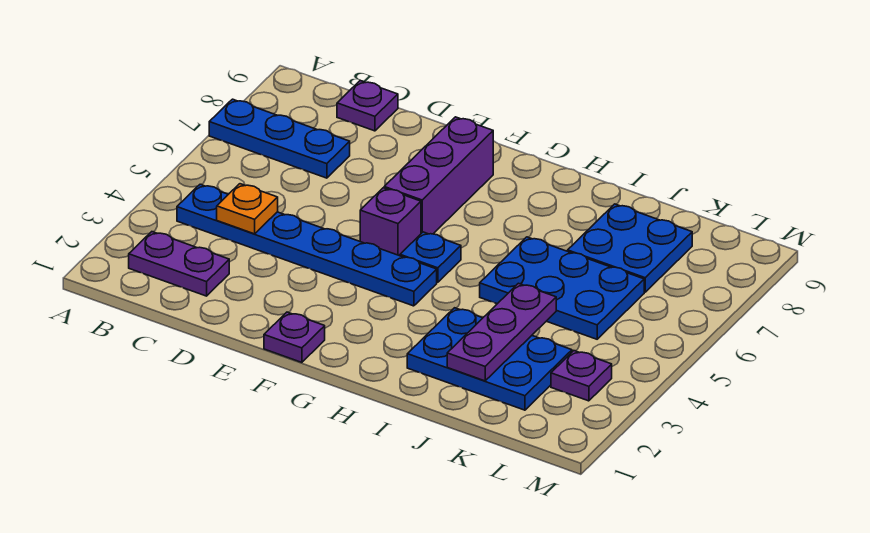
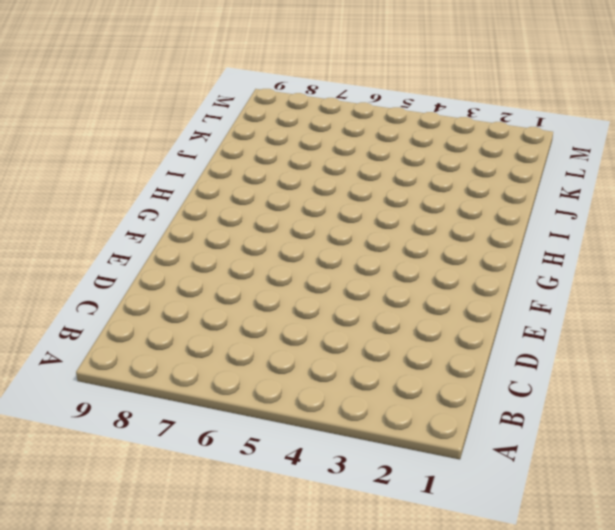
none -> blue 1x3 plate [209,99,350,178]
none -> purple 1x2 plate [129,232,229,296]
none -> blue 1x6 plate [177,184,437,306]

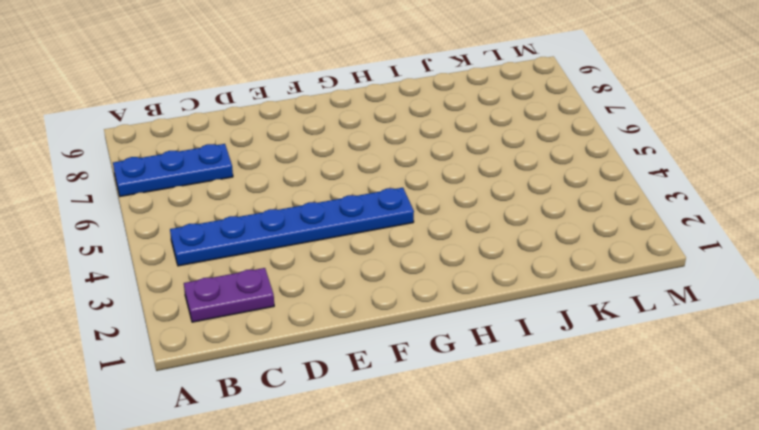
none -> purple 1x1 plate [337,81,398,131]
none -> purple 1x1 plate [264,312,325,362]
none -> purple 1x1 brick [360,188,421,256]

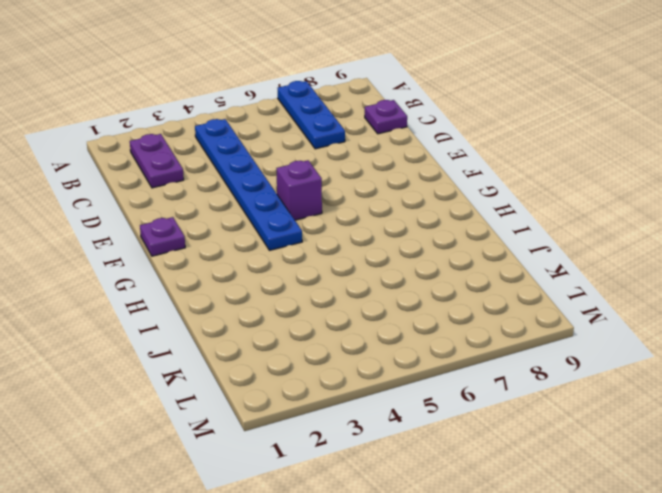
none -> purple 1x3 brick [384,117,493,234]
none -> blue 1x1 plate [400,232,461,282]
none -> blue 2x3 plate [407,308,572,410]

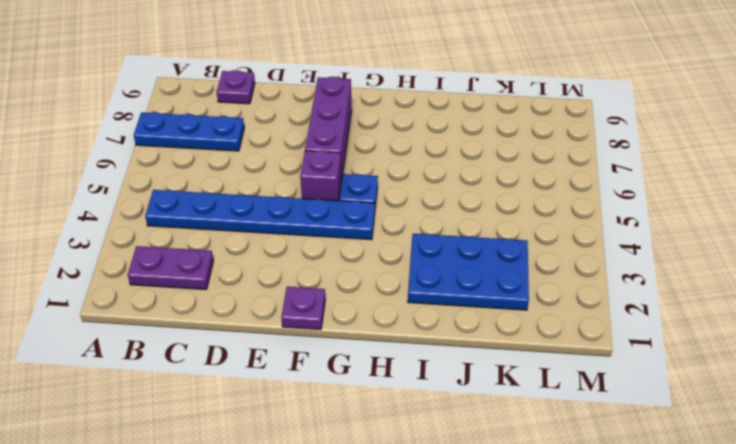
none -> blue 2x3 plate [480,237,644,339]
none -> blue 2x2 plate [568,204,692,292]
none -> purple 1x1 plate [551,351,612,401]

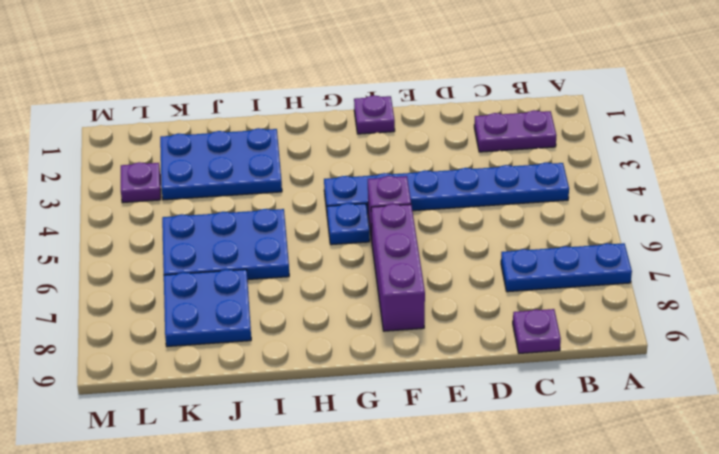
none -> orange 1x1 plate [217,184,278,234]
none -> purple 1x3 plate [447,283,556,381]

